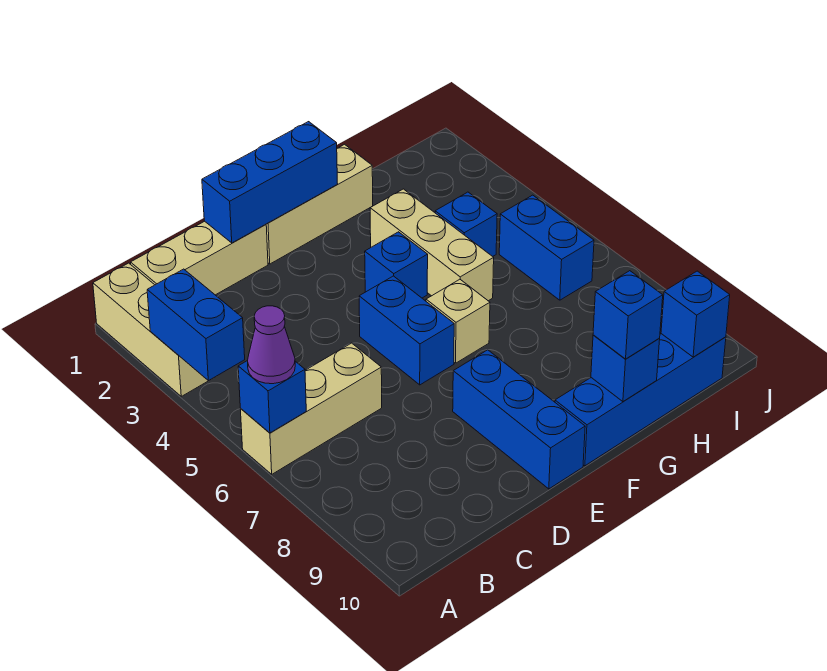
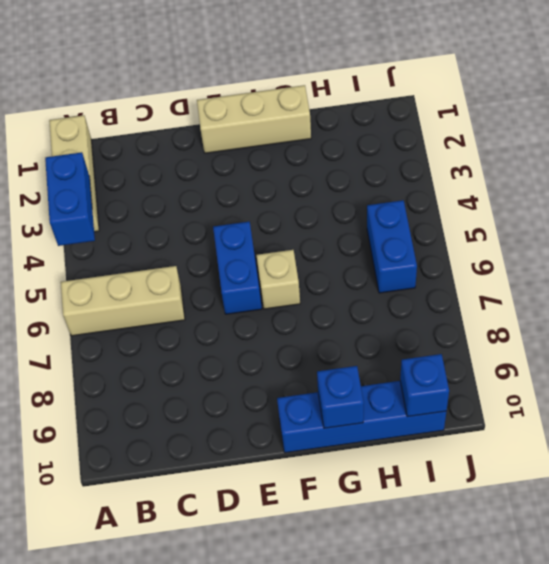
none -> tan 1x3 brick [131,221,268,295]
none -> blue 1x3 brick [453,350,585,489]
none -> blue 1x1 brick [365,232,428,298]

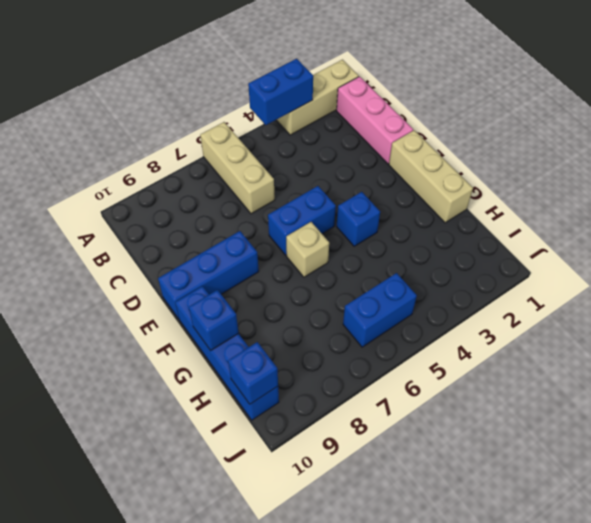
pink 1x3 brick [337,77,413,164] -> tan 1x3 brick [131,221,268,295]
none -> tan 1x3 brick [370,189,494,301]
none -> blue 1x1 brick [435,192,497,256]
none -> blue 1x1 brick [238,361,306,433]

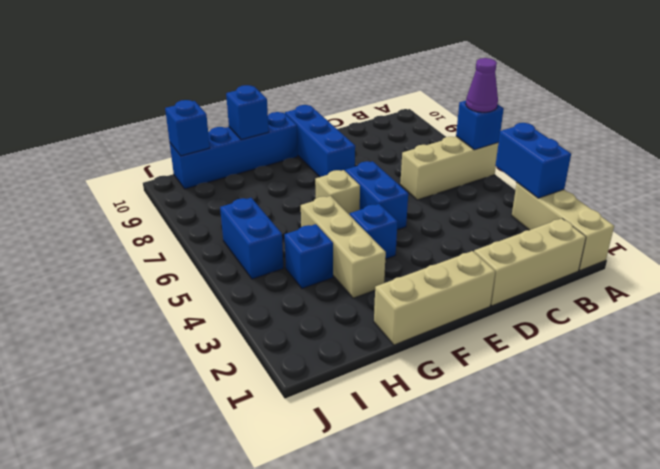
none -> blue 1x3 brick [202,122,337,243]
none -> blue 1x1 brick [593,271,663,359]

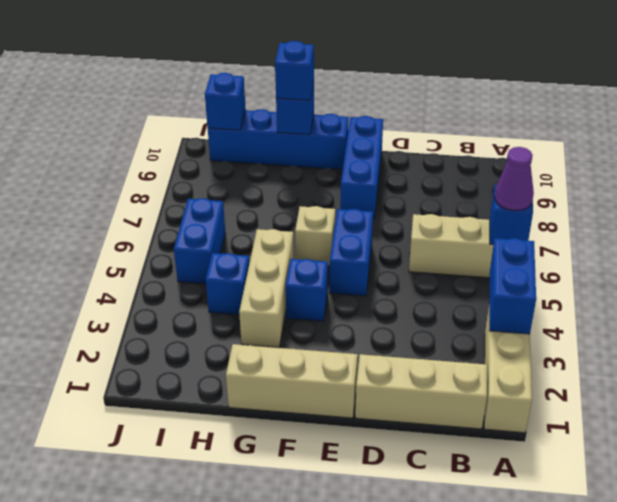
none -> blue 1x3 brick [202,122,337,243]

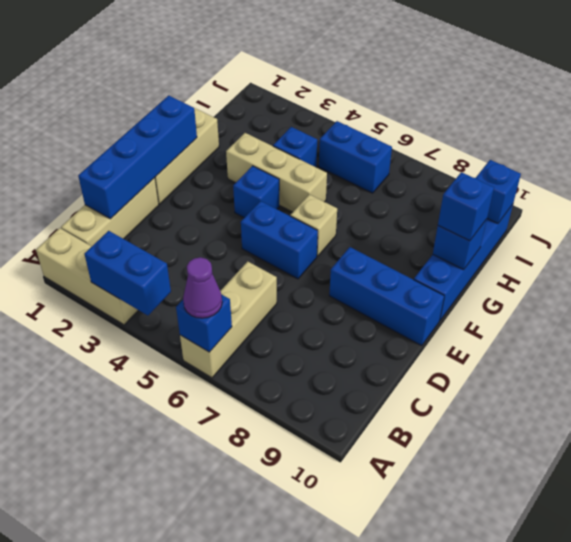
blue 1x4 brick [78,95,197,219] -> blue 1x3 brick [202,122,337,243]

